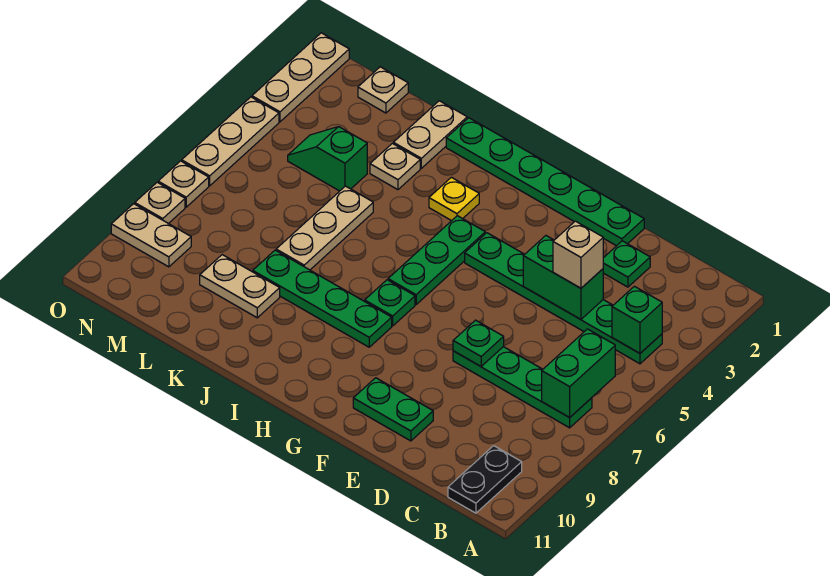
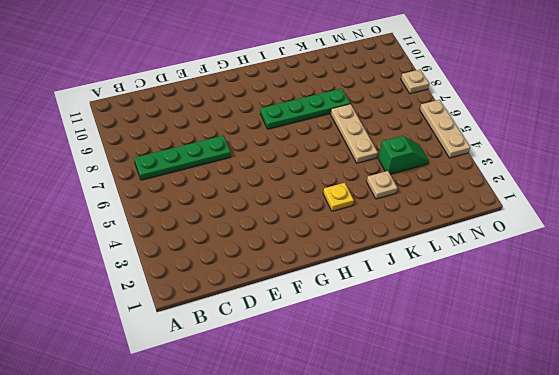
none -> green 1x6 plate [465,233,662,364]
none -> black 1x2 plate [448,446,522,513]
none -> green 1x1 plate [603,241,650,287]

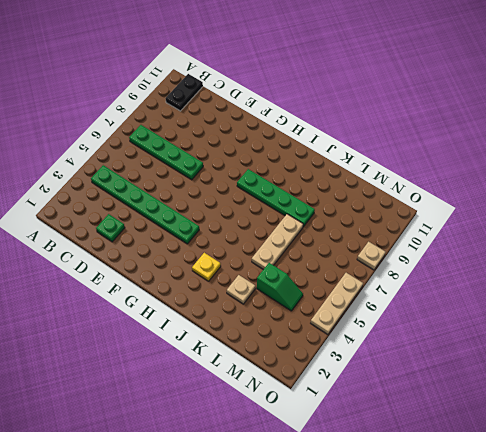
none -> green 1x6 plate [446,118,644,246]
none -> green 1x2 plate [353,378,433,441]
none -> green 1x3 plate [388,216,485,304]

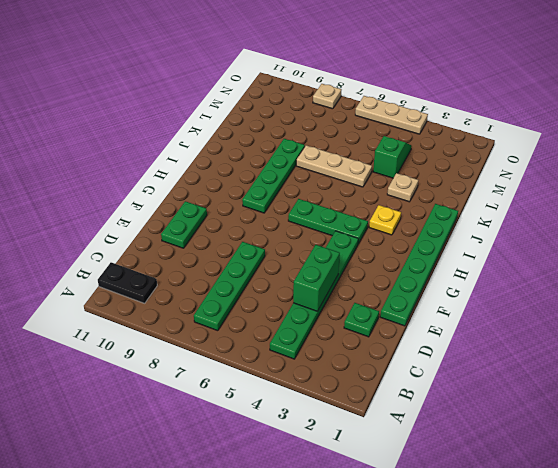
none -> green 1x1 plate [365,280,415,326]
none -> tan 1x2 plate [393,101,467,168]
none -> tan 1x2 plate [200,255,280,318]

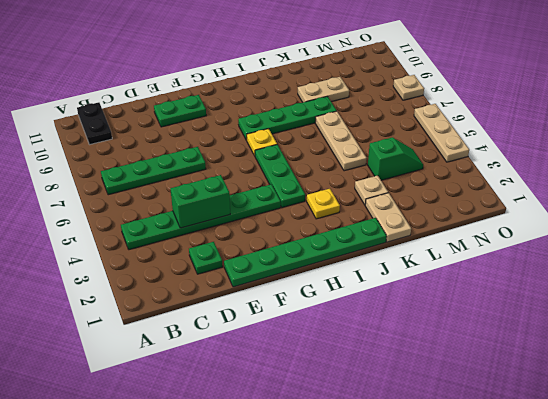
yellow 1x1 plate [247,129,277,156] -> green 1x1 plate [365,280,415,326]
none -> tan 1x1 plate [358,67,408,113]
none -> tan 1x2 plate [111,204,191,267]
none -> tan 1x3 plate [252,33,349,122]

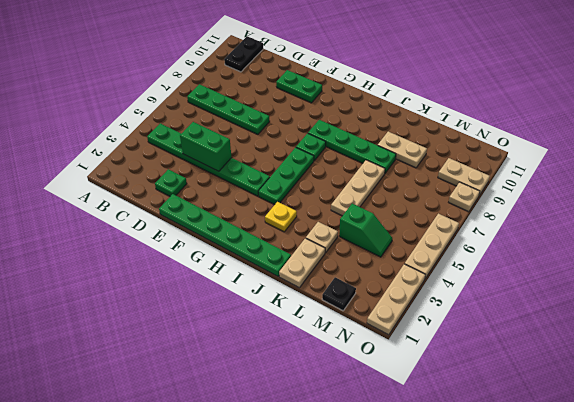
black 1x1 plate [322,277,356,311] -> tan 1x1 plate [358,67,408,113]
none -> tan 1x1 plate [158,161,209,207]
none -> green 1x1 brick [612,286,662,353]
none -> green 1x2 brick [542,329,615,417]

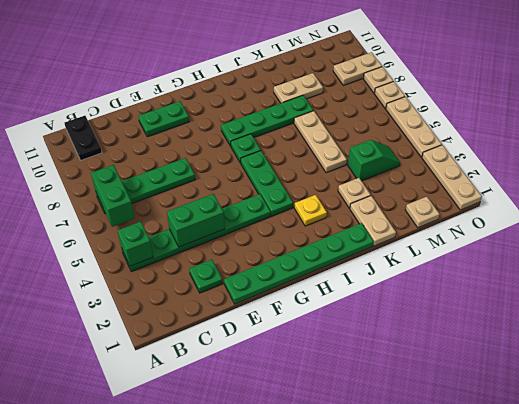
none -> green 1x1 plate [453,320,504,366]
none -> tan 1x1 brick [553,221,603,288]

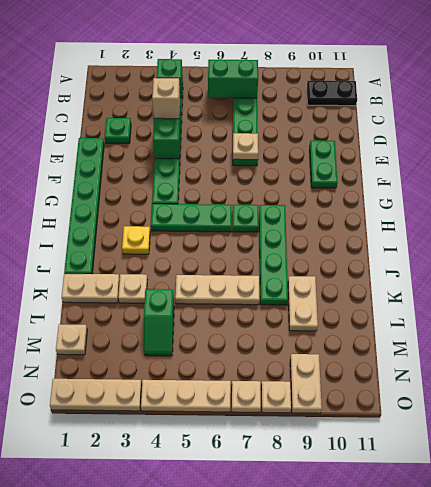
tan 1x1 plate [233,133,258,160] -> green 1x1 plate [453,320,504,366]

